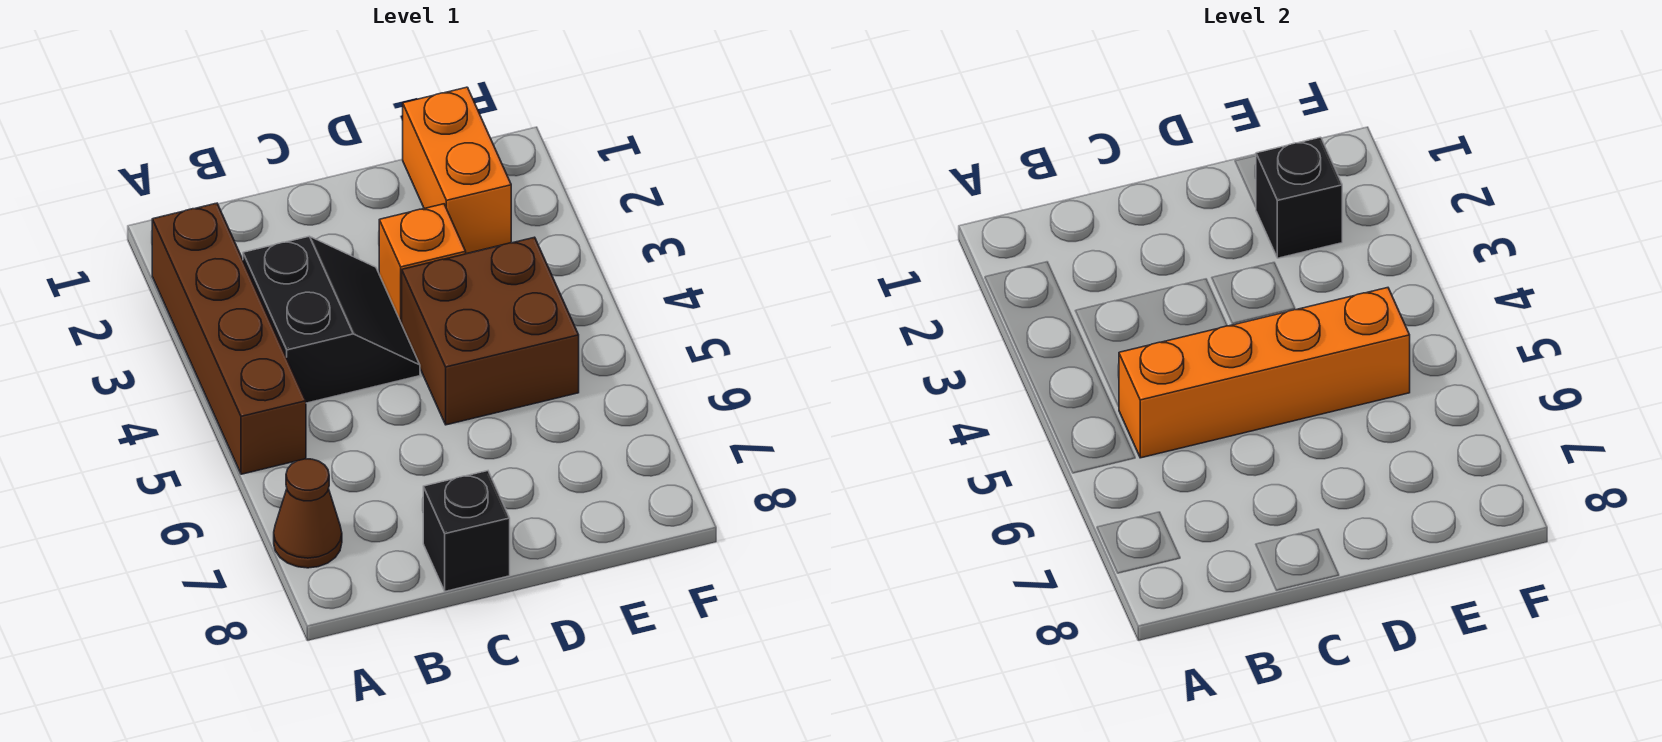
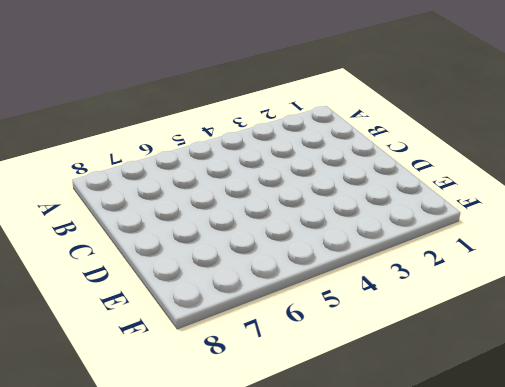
none -> brown 1x4 brick [152,203,306,474]
none -> brown 1x1 cone [274,459,342,568]

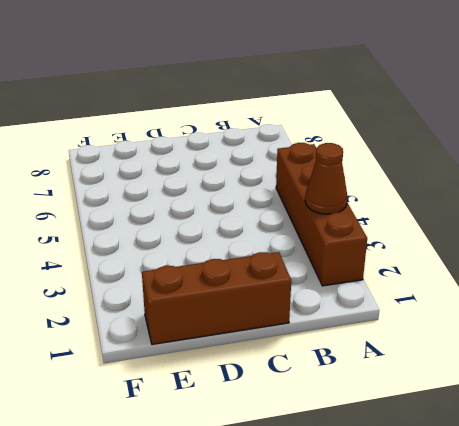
brown 1x1 cone [305,143,347,214] -> brown 1x1 cone moved to [274,459,342,568]
brown 1x3 brick [142,252,291,345] -> orange 1x2 brick [403,87,511,254]
none -> black 2x2 slope [243,236,420,403]
none -> black 1x1 brick [423,471,510,591]

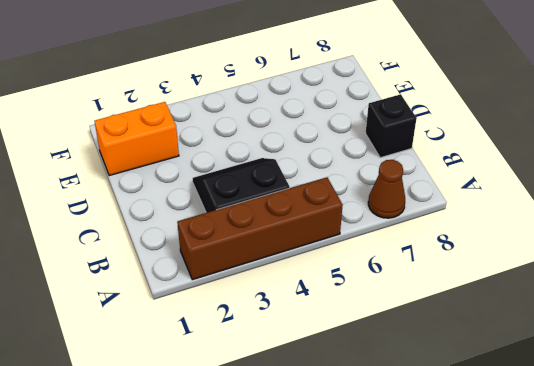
none -> orange 1x1 brick [379,204,466,324]
none -> brown 2x2 brick [402,237,579,425]

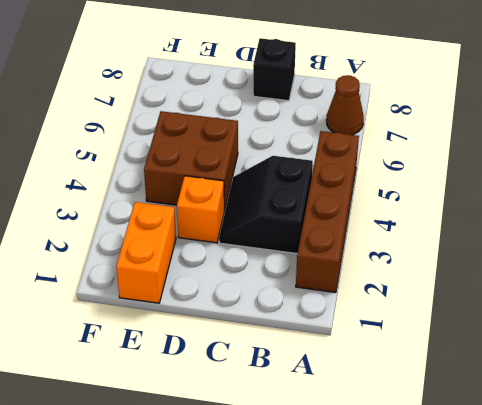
none -> orange 1x4 brick [1119,288,1410,458]
none -> black 1x1 brick [1256,137,1342,258]

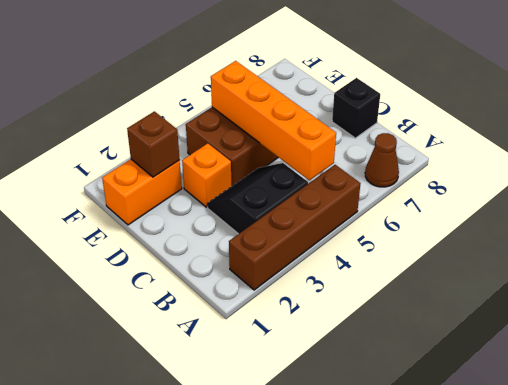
brown 1x1 brick [127,111,180,177] -> black 1x1 brick [1256,137,1342,258]

